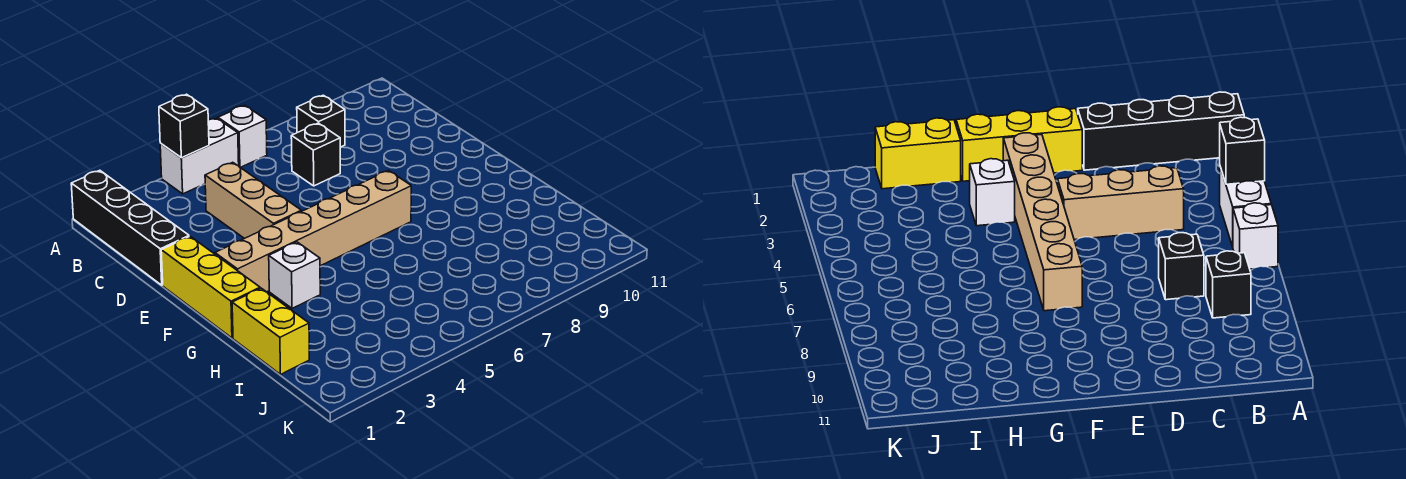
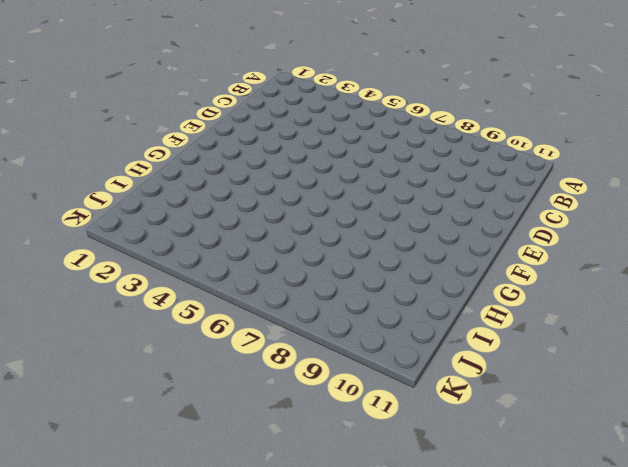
none -> black 1x4 brick [71,170,189,285]
none -> white 1x2 brick [160,118,239,194]

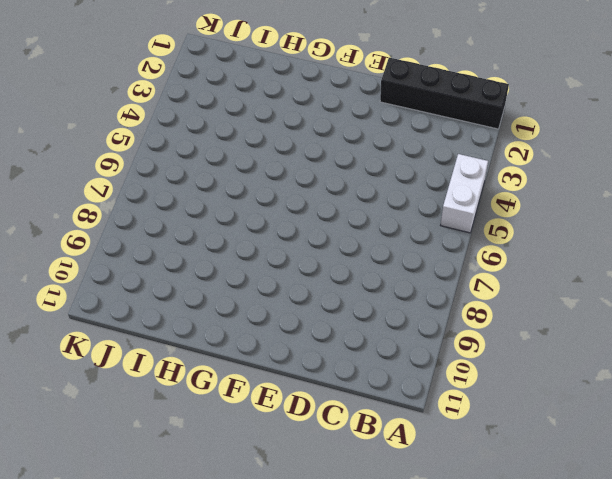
none -> white 1x1 brick [218,105,267,167]
none -> black 1x1 brick [297,95,345,147]

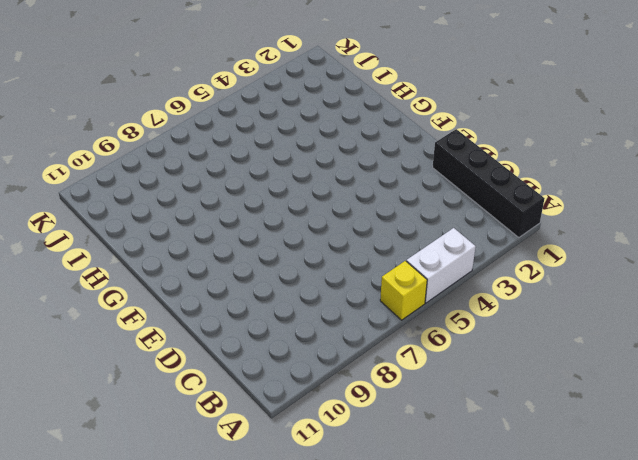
yellow 1x1 brick [380,261,427,320] -> white 1x1 brick [218,105,267,167]
none -> black 1x1 brick [297,95,345,147]
none -> tan 1x3 brick [205,162,301,239]

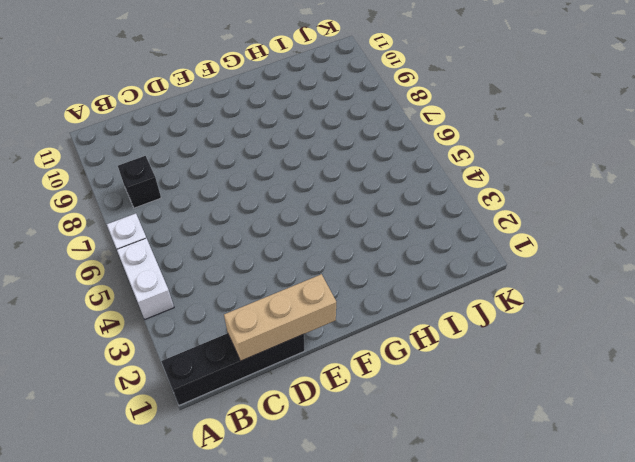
tan 1x3 brick [224,274,336,361] -> tan 1x3 brick moved to [205,162,301,239]
none -> black 1x1 brick [291,123,340,186]
none -> yellow 1x3 brick [161,236,260,338]

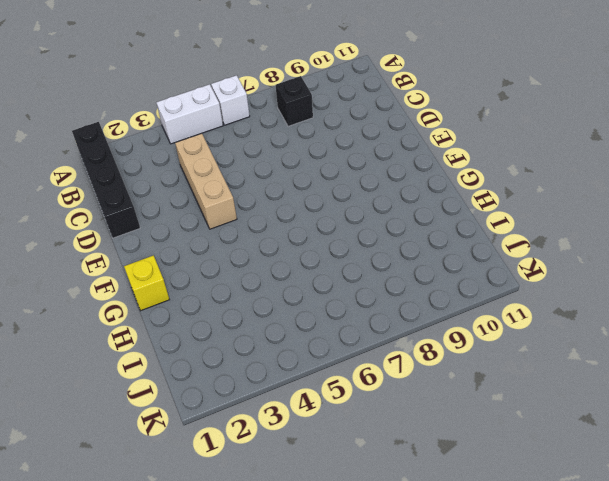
yellow 1x1 brick [124,255,170,311] -> yellow 1x3 brick [161,236,260,338]
none -> black 1x1 brick [291,123,340,186]
none -> tan 1x6 brick [215,170,411,292]

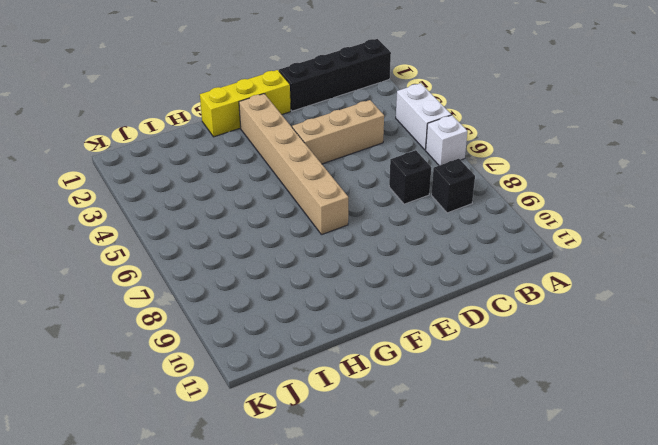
none -> white 1x1 brick [269,242,320,308]
none -> yellow 1x2 brick [232,288,309,374]

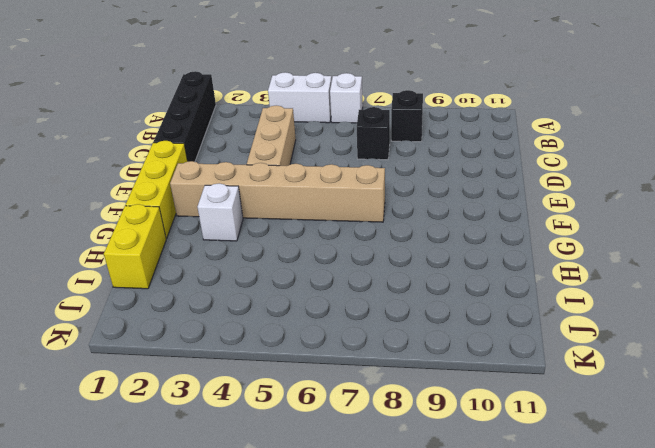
none -> black 1x1 brick [159,94,209,158]

